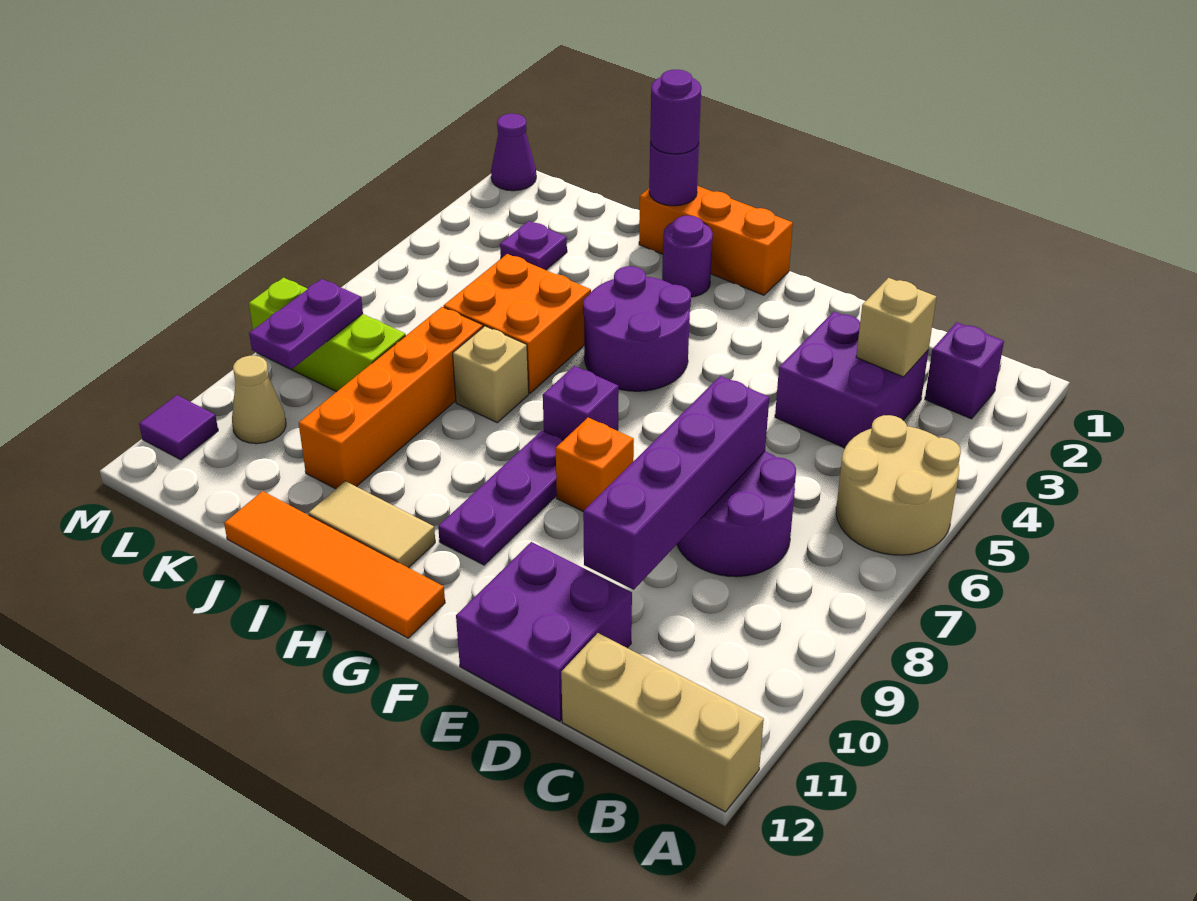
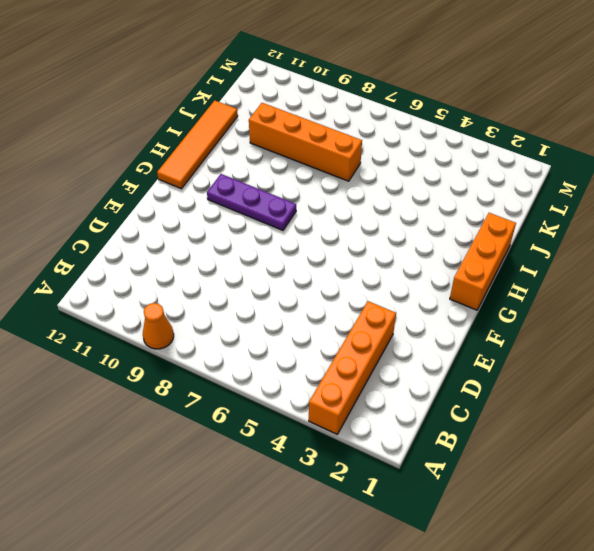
orange 1x4 brick [309,301,396,434] -> purple 2x2 brick [775,312,929,448]
orange 1x1 cone [143,303,174,349] -> none
none -> tan 2x2 round brick [836,415,961,555]
none -> tan 1x3 brick [561,633,764,812]
none -> purple 1x1 brick [925,322,1004,419]

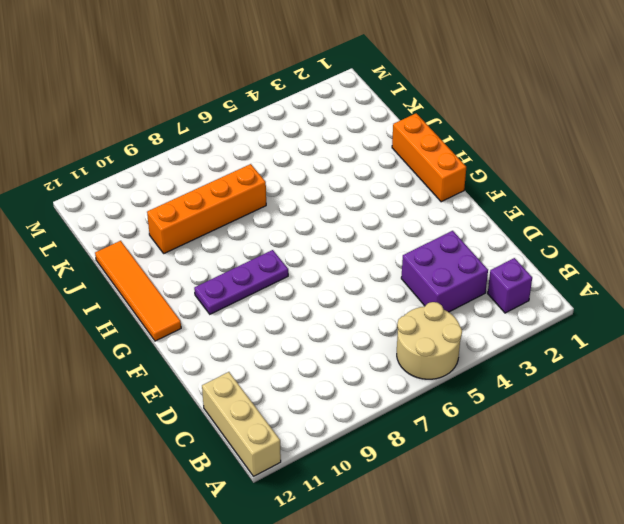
none -> purple 2x2 round brick [677,451,796,577]
none -> purple 2x2 brick [456,542,632,721]
none -> orange 1x1 brick [556,418,634,511]

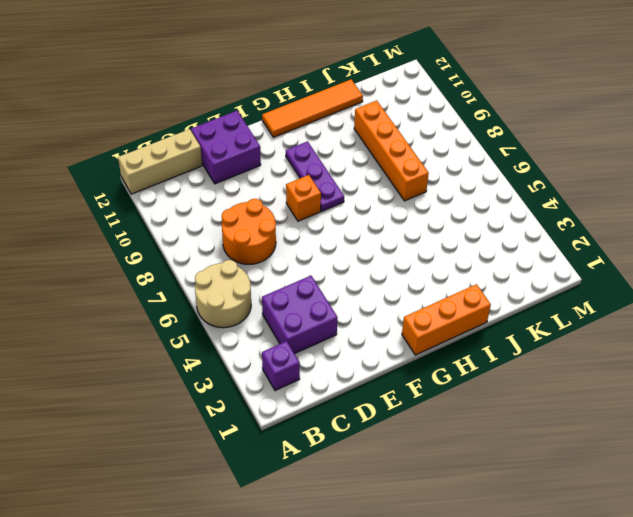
orange 2x2 round brick [222,199,276,264] -> purple 2x2 round brick [677,451,796,577]
none -> purple 2x2 round brick [583,266,691,391]
none -> purple 1x1 brick [543,366,619,440]
none -> purple 1x1 round brick [662,216,713,297]

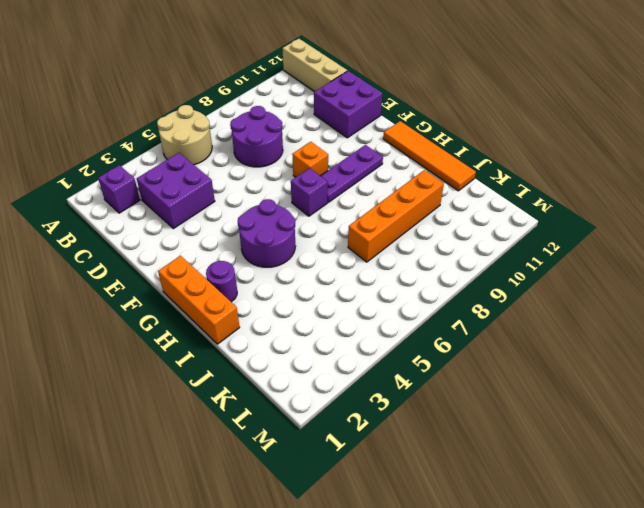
none -> tan 1x2 tile [309,481,435,568]
none -> orange 2x2 brick [444,254,591,393]
none -> tan 1x1 brick [453,326,529,423]

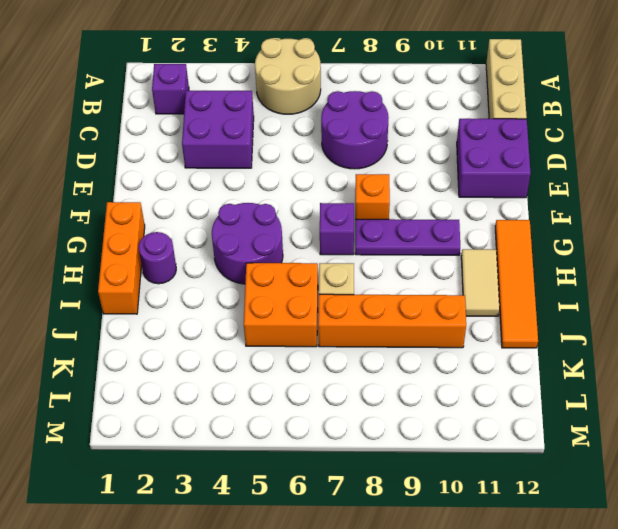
none -> purple 1x1 plate [500,221,567,270]
none -> lime 1x3 brick [249,278,406,392]
none -> tan 1x1 cone [232,356,286,444]

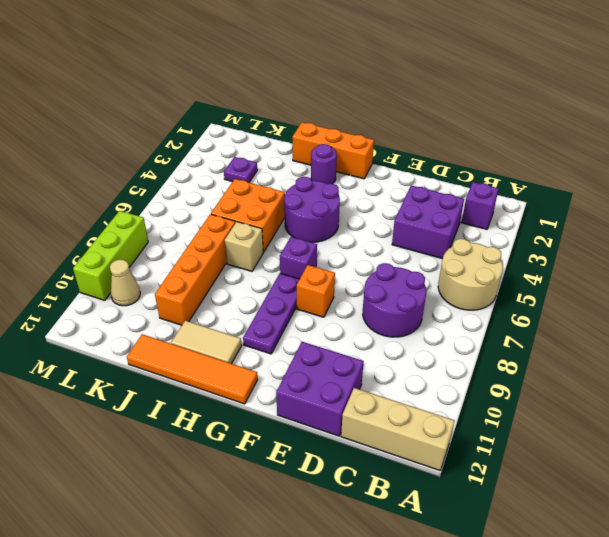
lime 1x3 brick [73,211,148,300] -> lime 1x3 brick turned to [249,278,406,392]
none -> purple 1x1 cone [491,114,536,191]
none -> purple 1x1 tile [139,395,218,460]
none -> tan 1x1 brick [856,278,936,377]

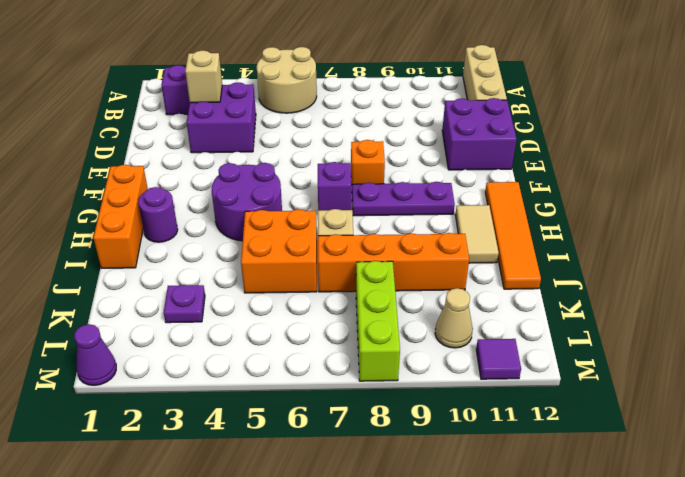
none -> purple 2x2 round brick [677,451,796,577]
none -> purple 1x4 brick [583,376,769,590]
none -> purple 1x1 round brick [649,143,699,206]

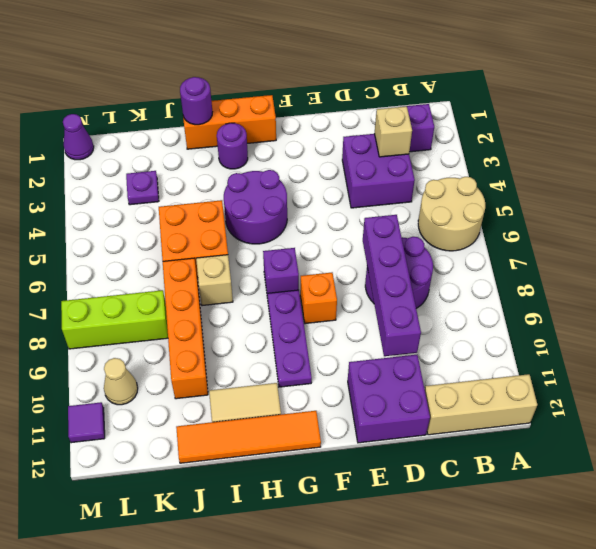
none -> purple 1x2 plate [249,279,363,369]
none -> purple 1x1 round brick [650,70,701,154]

